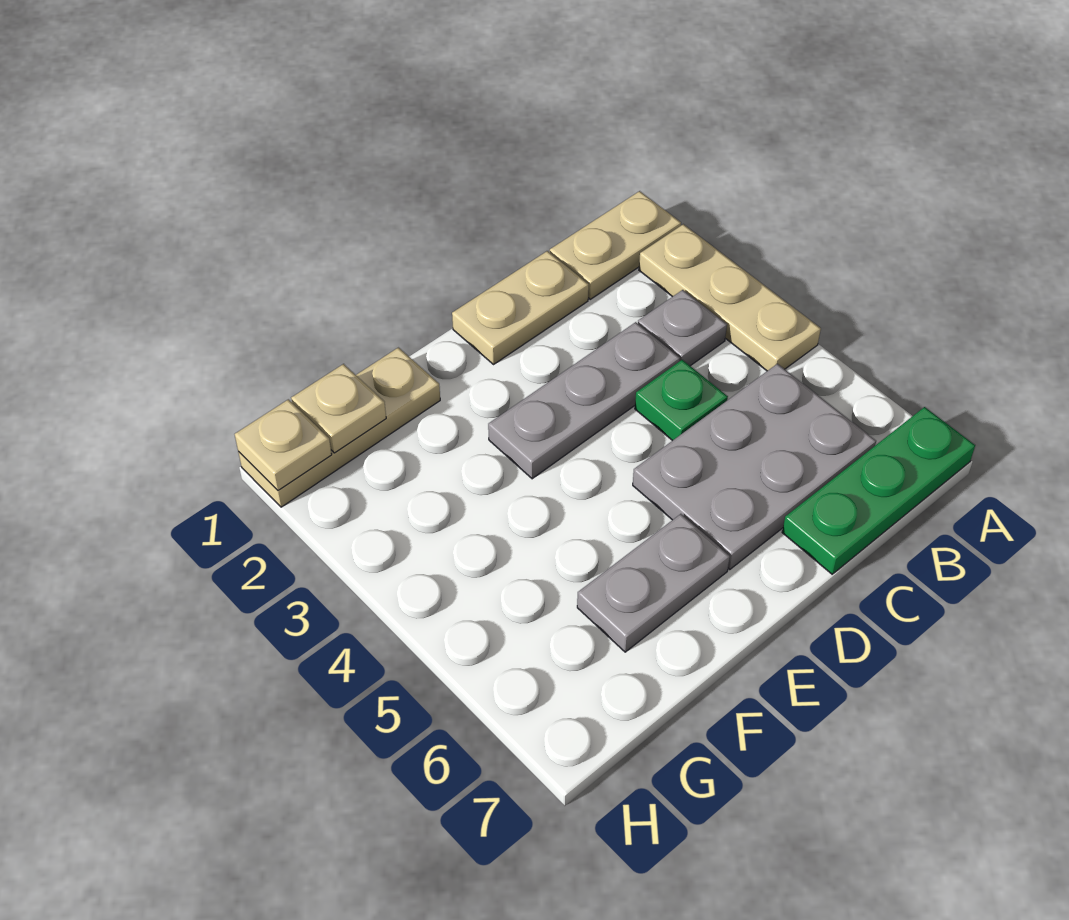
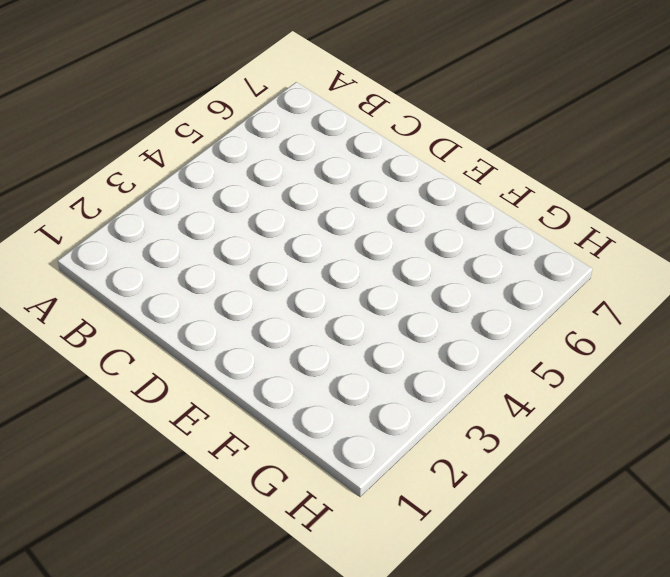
none -> tan 1x2 plate [550,191,681,299]
none -> tan 1x3 plate [639,224,821,371]
none -> green 1x3 plate [782,407,975,574]

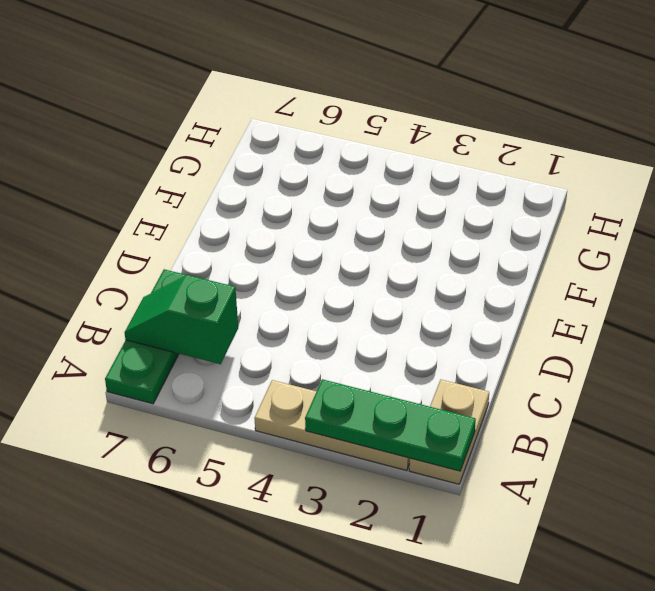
green 1x3 plate [305,379,476,471] -> none
green 1x2 slope [124,275,238,364] -> none
none -> grey 1x1 plate [638,290,727,366]
none -> grey 2x3 plate [633,364,876,570]
none -> tan 1x2 plate [452,251,589,364]

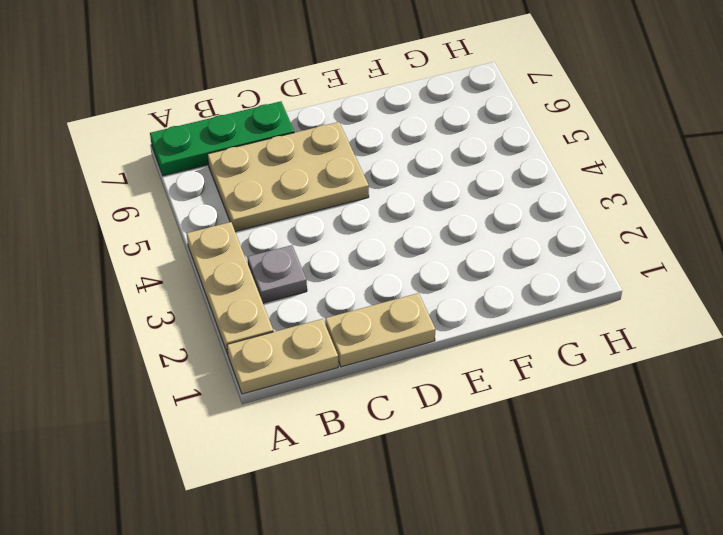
tan 2x3 plate [207,122,369,232] -> grey 2x3 plate [633,364,876,570]
none -> grey 1x3 plate [488,322,680,479]
none -> green 1x1 plate [635,360,728,441]
none -> grey 1x2 plate [577,514,730,652]

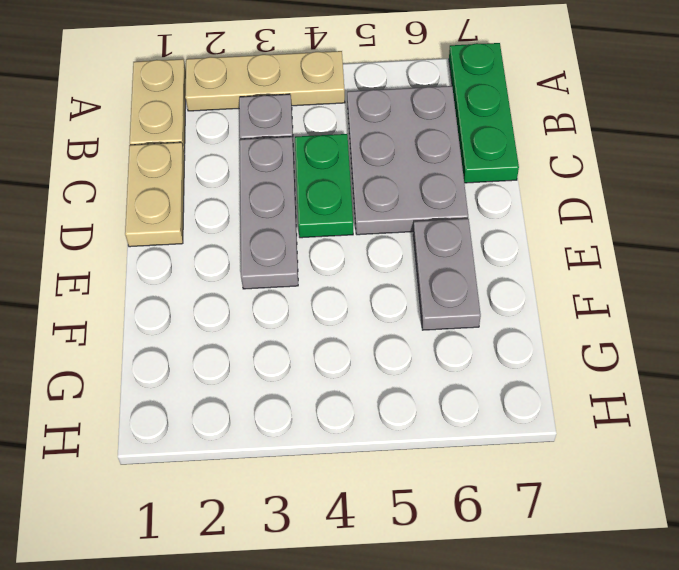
green 1x2 plate [295,134,353,238] -> green 1x1 plate [635,360,728,441]
none -> tan 1x3 plate [238,348,440,507]
none -> tan 1x1 plate [291,364,386,453]
none -> tan 1x1 plate [235,399,332,490]

